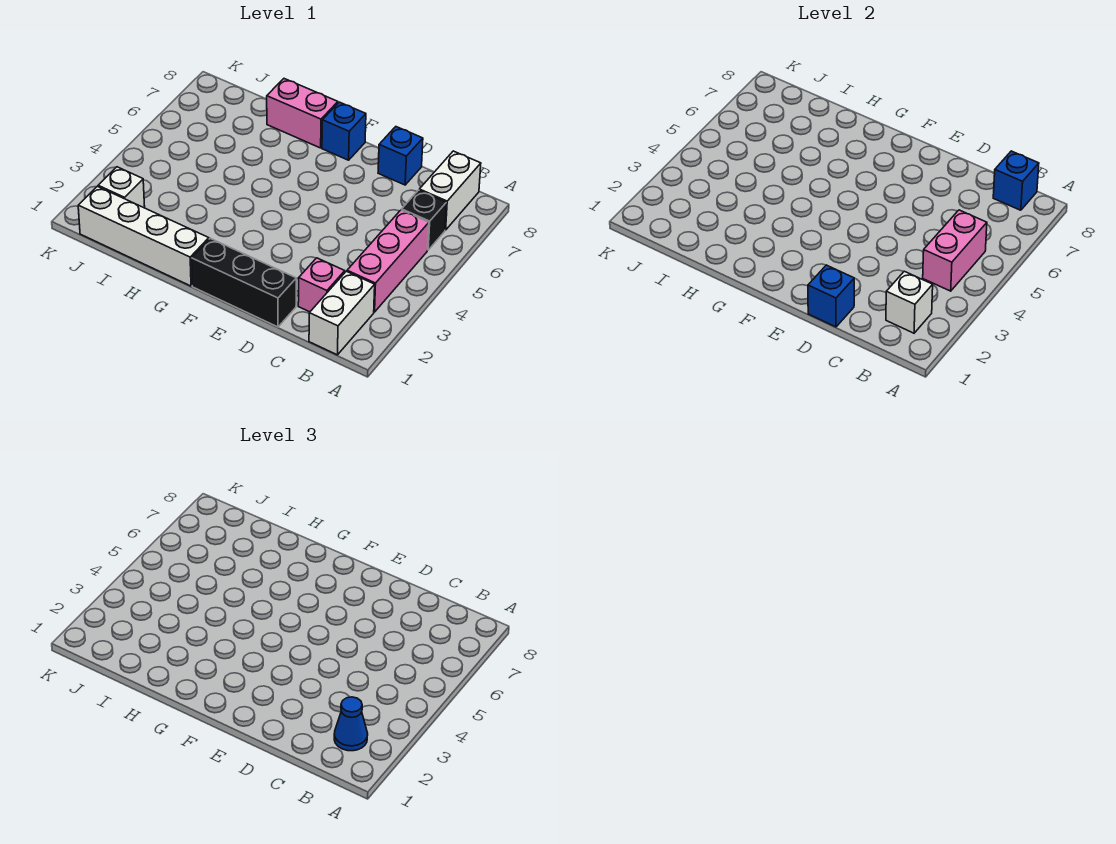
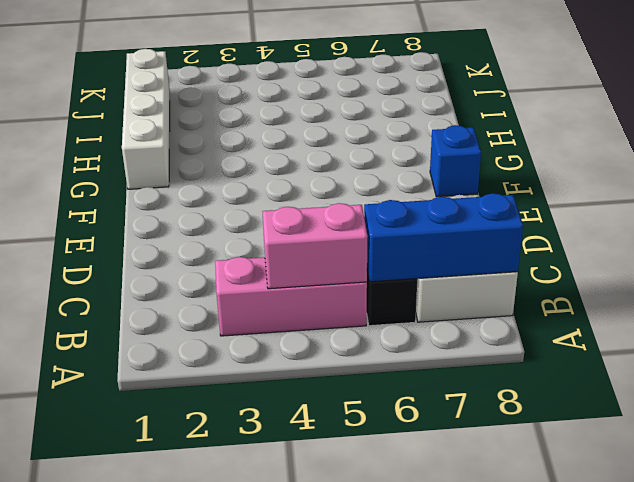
blue 1x3 brick [364,193,523,282] -> blue 1x1 brick [993,151,1039,210]
none -> white 1x2 brick [309,271,375,355]
none -> pink 1x1 brick [298,258,345,312]
none -> black 1x3 brick [192,238,296,327]

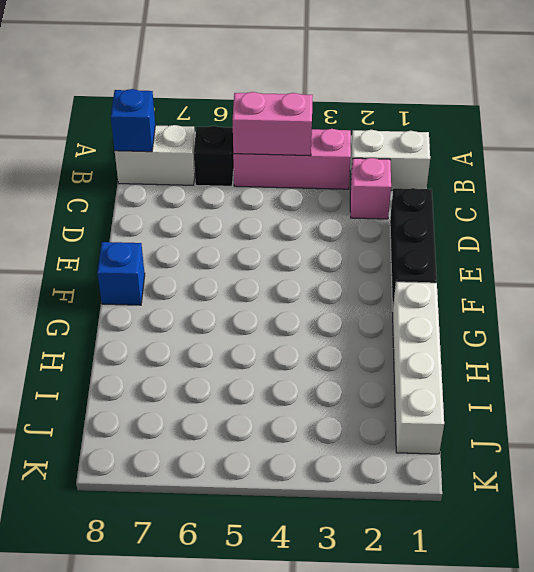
none -> blue 1x1 brick [378,127,423,185]
none -> pink 1x2 brick [267,79,338,148]
none -> white 1x1 brick [98,167,145,208]

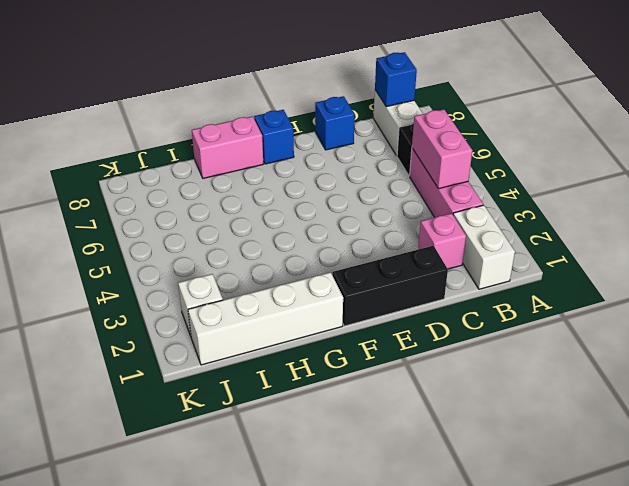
none -> white 1x1 brick [886,271,933,333]
none -> blue 1x1 brick [808,265,854,327]
none -> blue 1x1 cone [334,697,368,751]

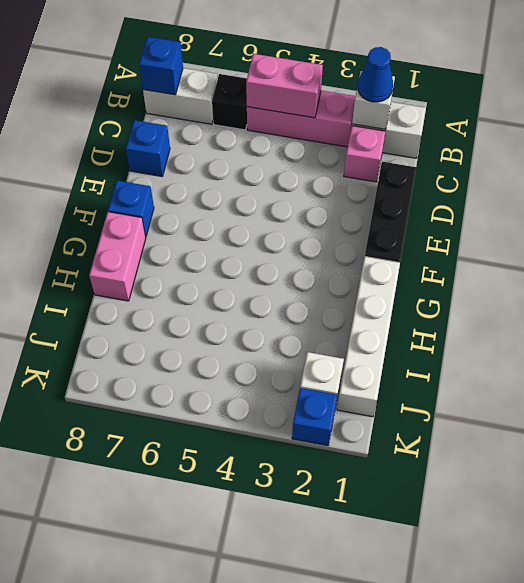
blue 1x1 brick [292,388,337,446] -> blue 1x1 brick moved to [808,265,854,327]

